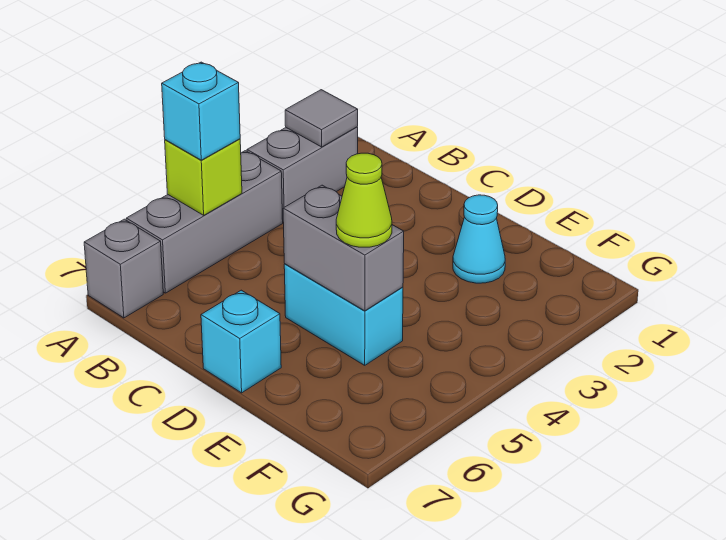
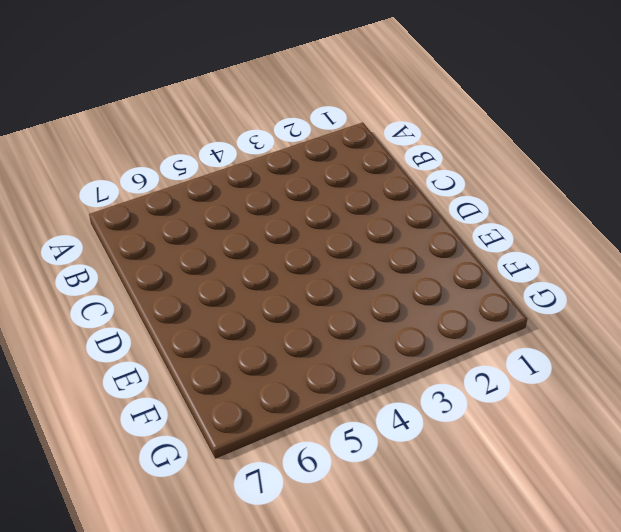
none -> grey 1x2 brick [247,127,358,220]
none -> grey 1x3 brick [126,151,283,293]

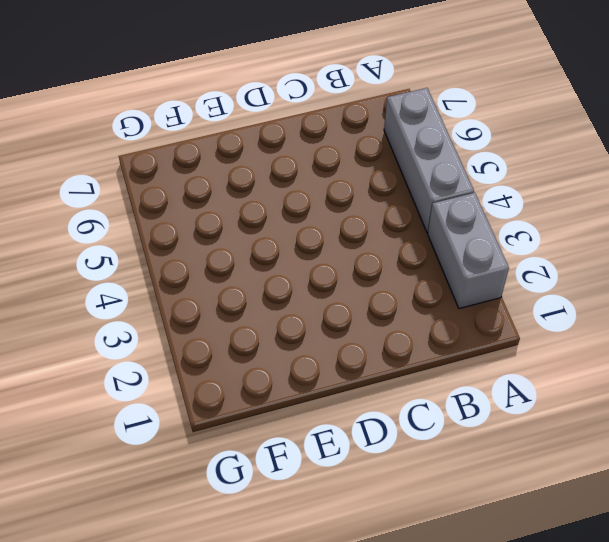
none -> grey 1x1 brick [84,219,163,318]
none -> cyan 1x2 brick [284,264,403,365]

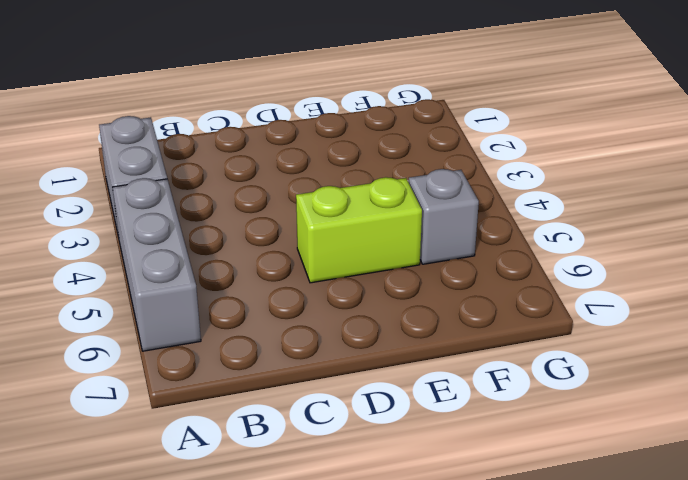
lime 1x2 brick [296,177,422,283] -> cyan 1x2 brick [284,264,403,365]
grey 1x1 brick [409,169,479,264] -> grey 1x1 brick moved to [84,219,163,318]
none -> cyan 1x1 brick [201,290,281,393]
none -> cyan 1x1 cone [453,195,505,283]

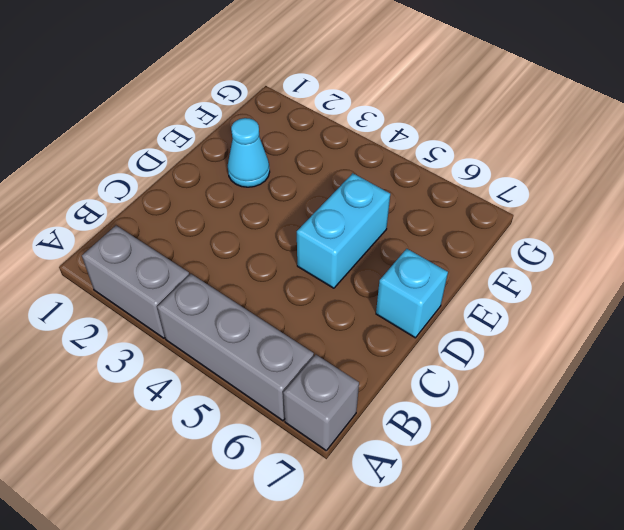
none -> grey 1x1 tile [285,90,358,147]
none -> lime 1x1 brick [165,139,242,215]

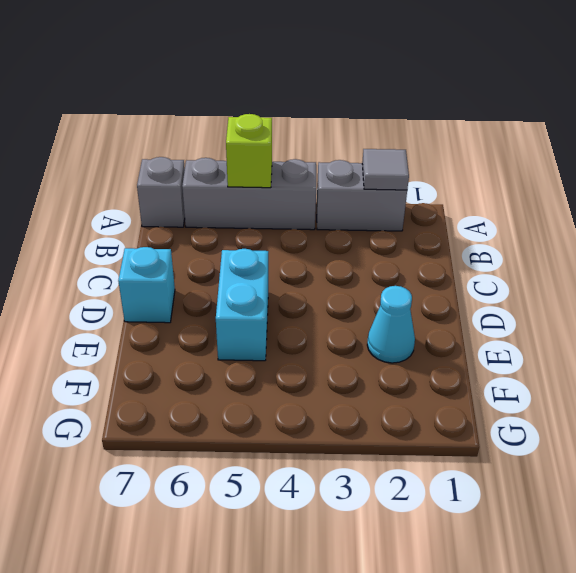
none -> grey 1x2 brick [283,185,404,311]
none -> cyan 1x1 brick [162,62,240,160]

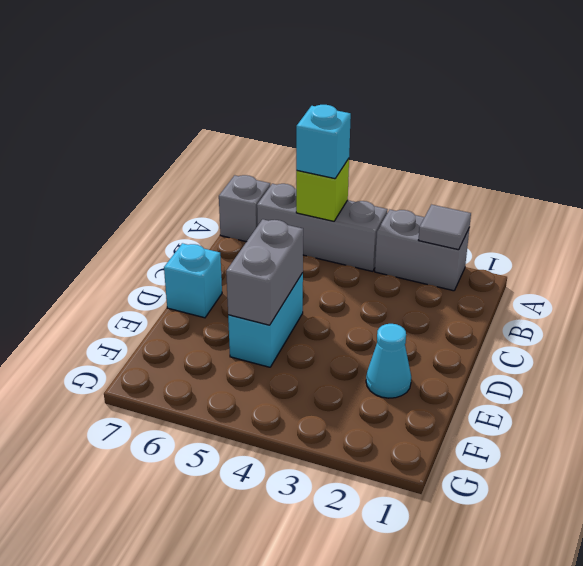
none -> lime 1x1 cone [336,153,392,247]

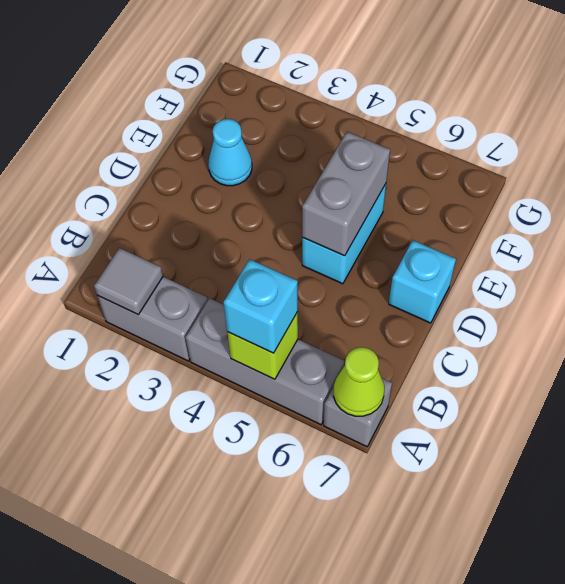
lime 1x1 cone [334,347,384,416] -> lime 1x1 cone moved to [336,153,392,247]

